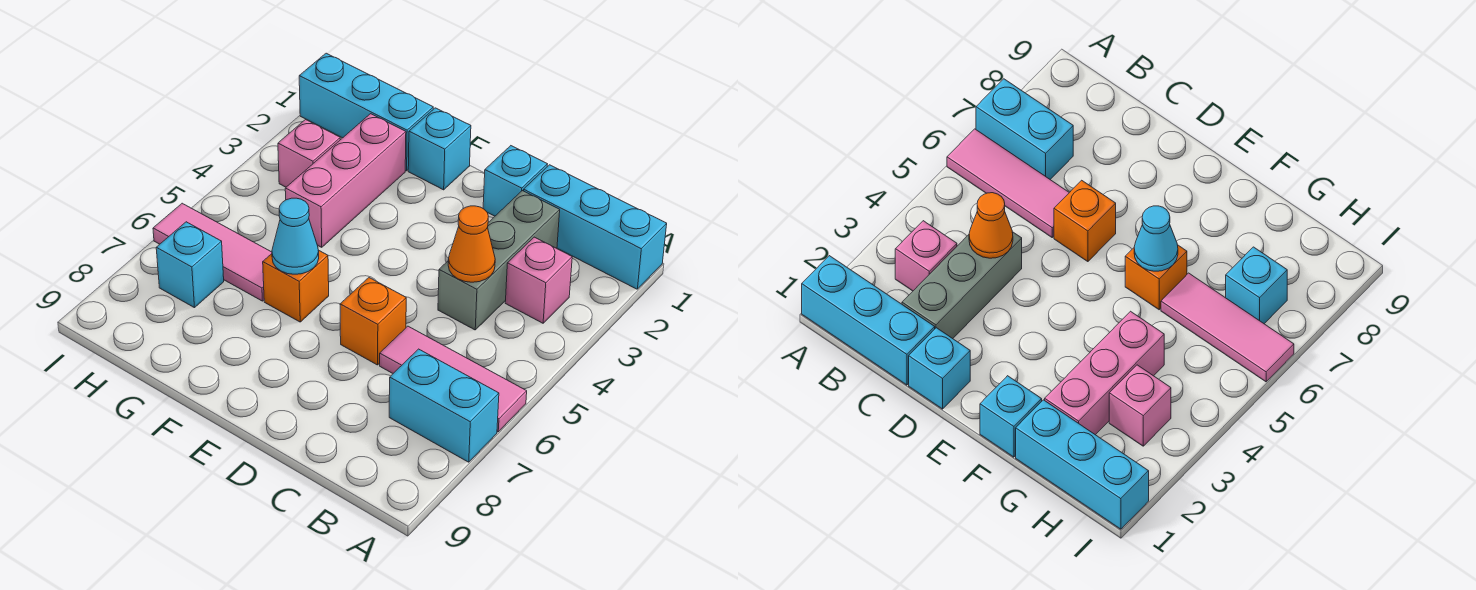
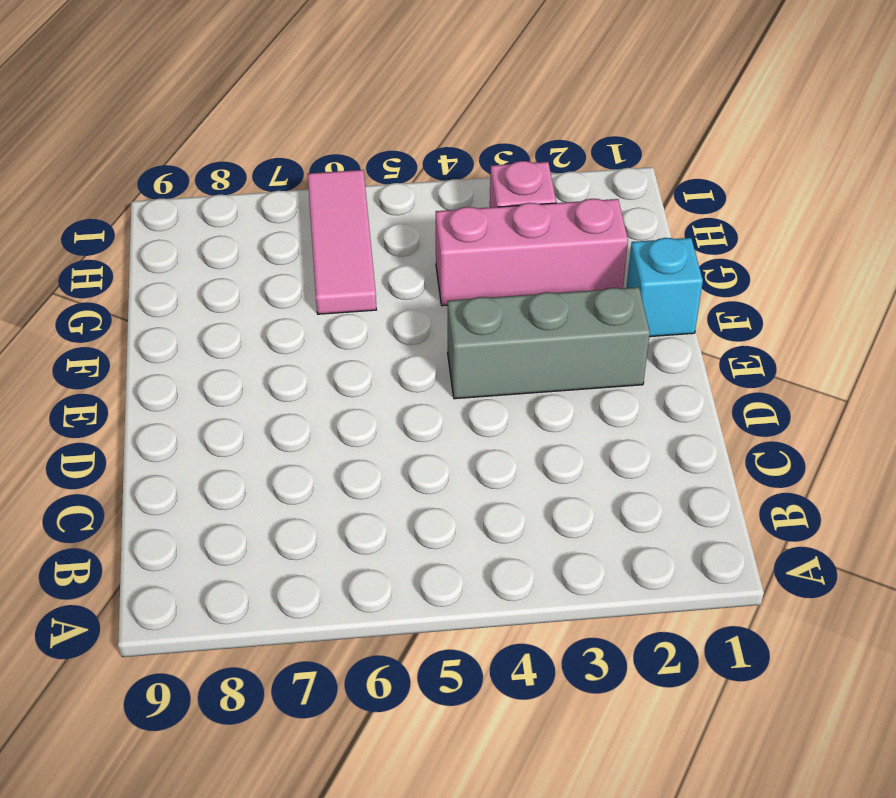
grey 1x3 brick [448,287,650,399] -> grey 1x3 brick moved to [438,191,560,330]
none -> cyan 1x3 brick [524,165,667,289]
none -> pink 1x3 tile [380,326,527,432]
none -> cyan 1x2 brick [389,349,499,462]

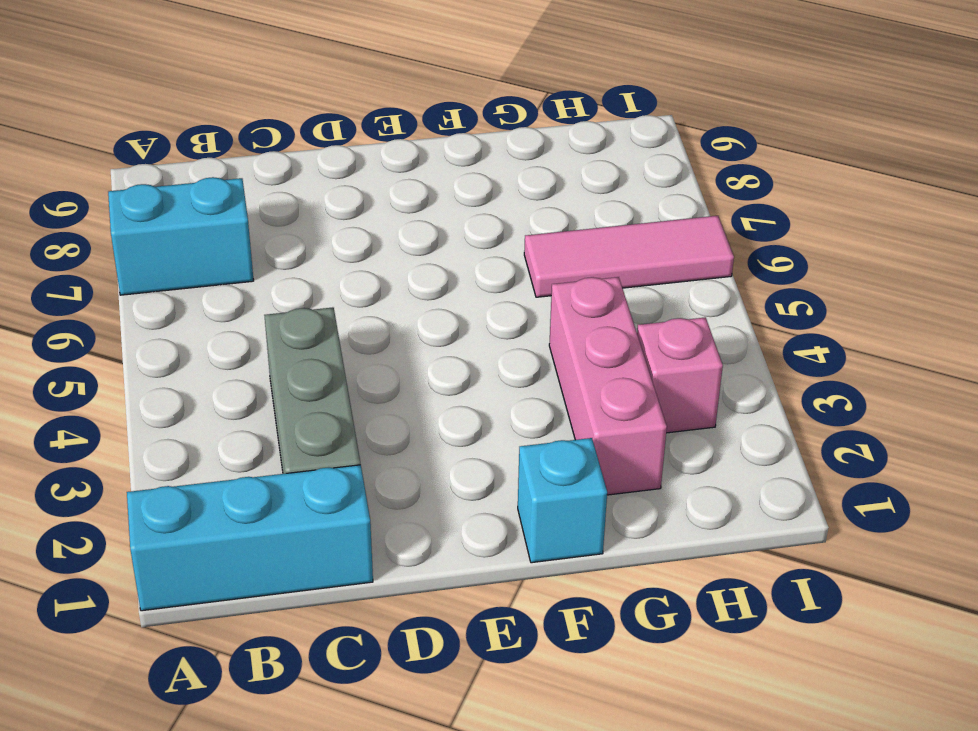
none -> pink 1x3 tile [380,326,527,432]
none -> pink 1x1 brick [505,237,572,323]
none -> cyan 1x1 brick [483,146,547,216]

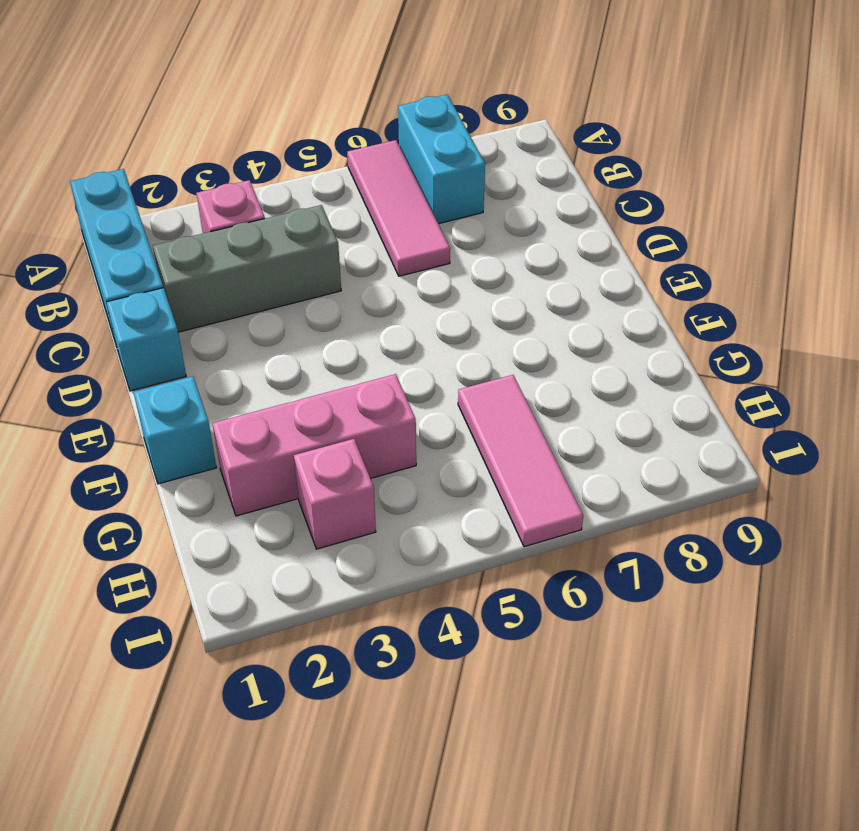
none -> orange 1x1 brick [340,278,406,365]
none -> orange 1x1 brick [263,250,329,322]
none -> cyan 1x3 brick [299,53,433,171]

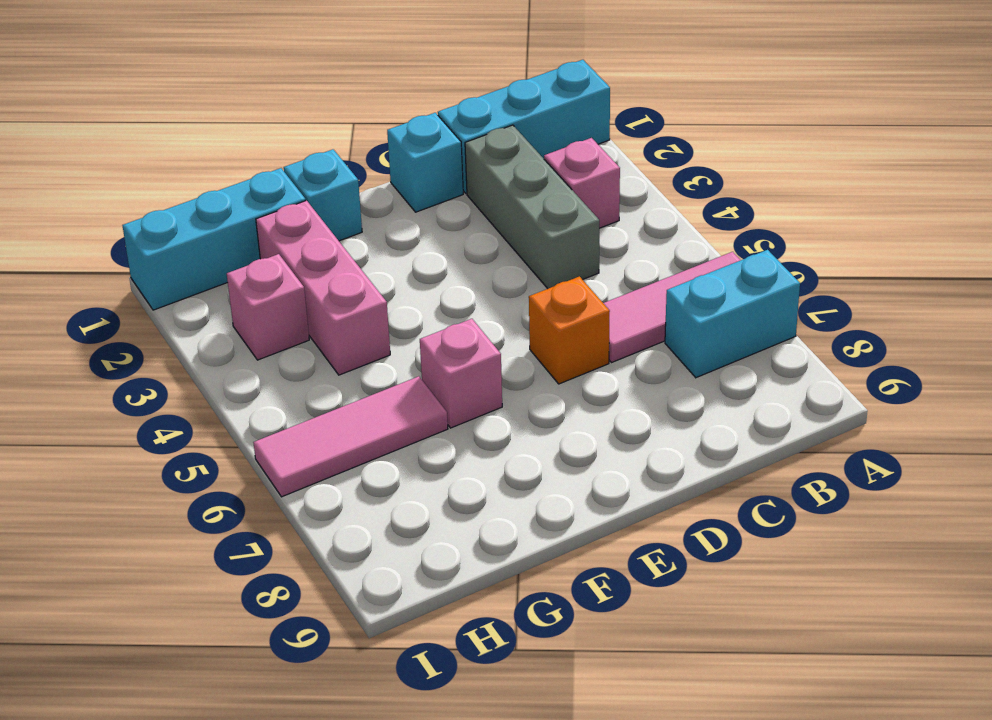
pink 1x1 brick [420,319,502,428] -> orange 1x1 brick [263,250,329,322]
none -> cyan 1x1 brick [156,222,224,308]
none -> orange 1x1 cone [448,206,495,282]
none -> cyan 1x1 cone [272,198,319,274]

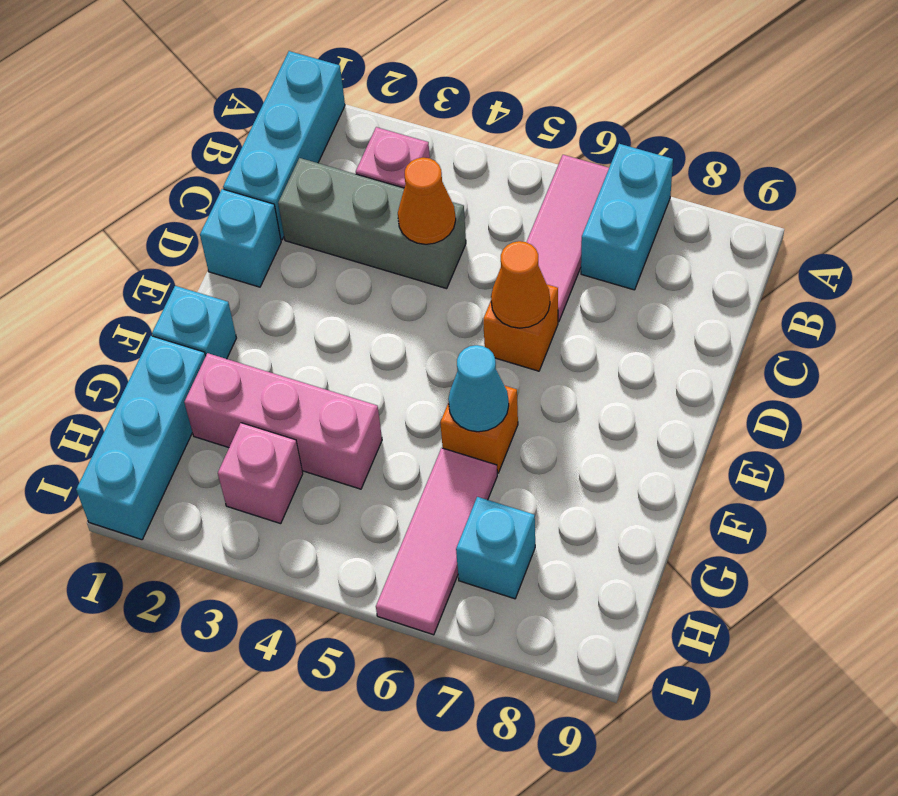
orange 1x1 cone [491,241,550,328] -> none

